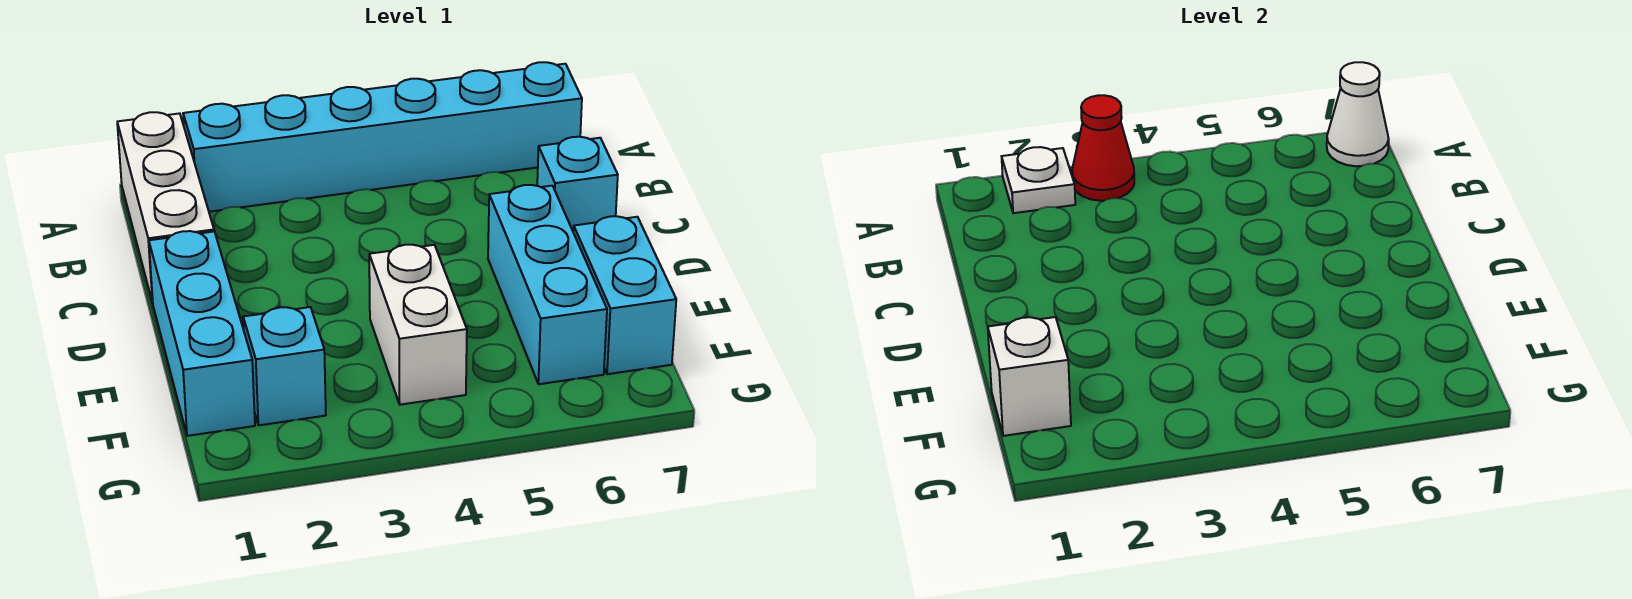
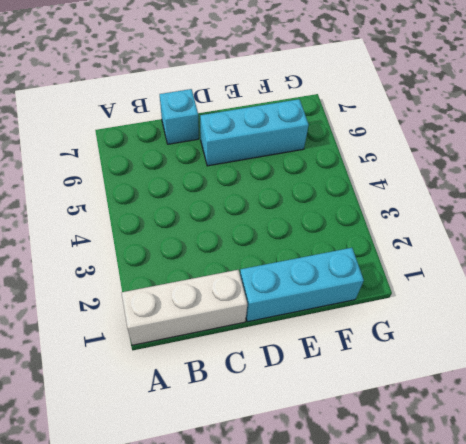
none -> cyan 1x6 brick [183,62,582,212]
none -> white 1x2 brick [369,245,467,405]
none -> cyan 1x2 brick [573,216,676,374]

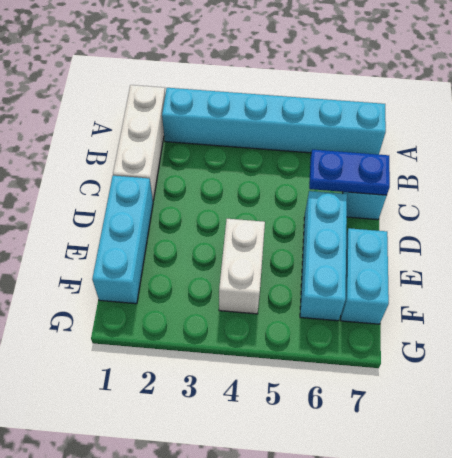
blue 1x2 plate [309,149,390,195] -> none
none -> cyan 1x1 brick [243,307,326,425]
none -> white 1x1 plate [1001,147,1075,213]
none -> red 1x1 cone [1072,95,1134,201]

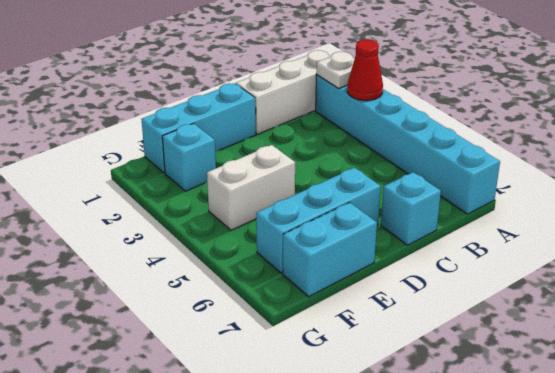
none -> white 1x1 cone [1327,62,1389,166]
none -> white 1x1 brick [988,317,1071,436]

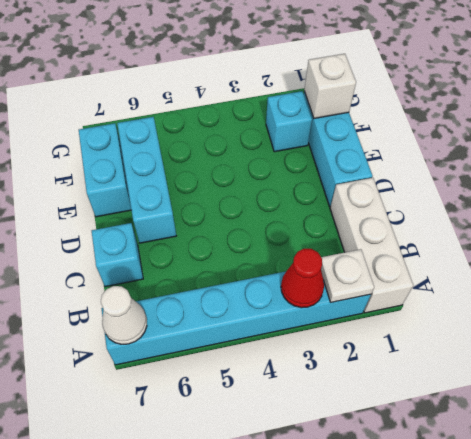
none -> white 1x2 brick [369,245,467,405]

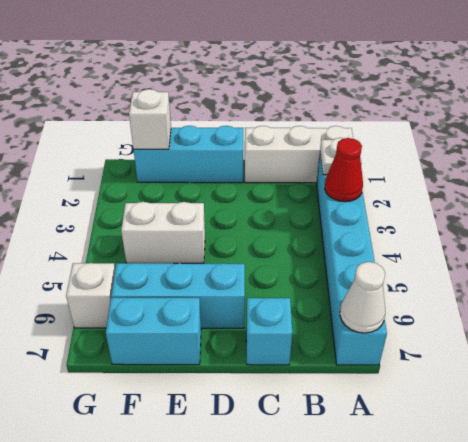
white 1x1 brick [66,263,115,328] -> none
none -> cyan 1x1 brick [243,307,326,425]

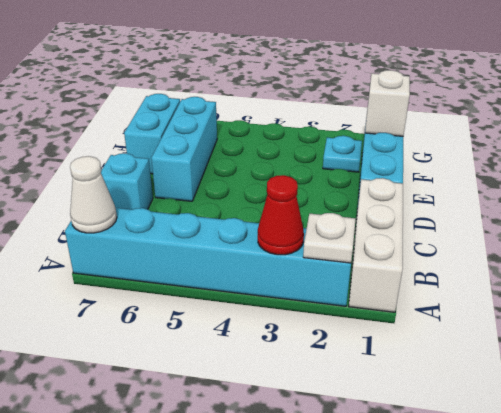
cyan 1x1 plate [323,136,362,172] -> cyan 1x1 brick [243,307,326,425]
none -> white 1x2 brick [369,245,467,405]

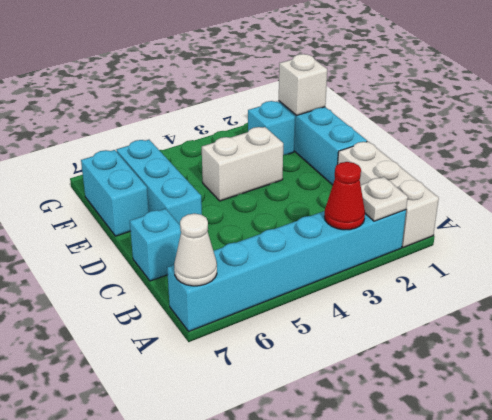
white 1x2 brick [202,127,283,201] -> white 1x2 brick turned to [369,245,467,405]

